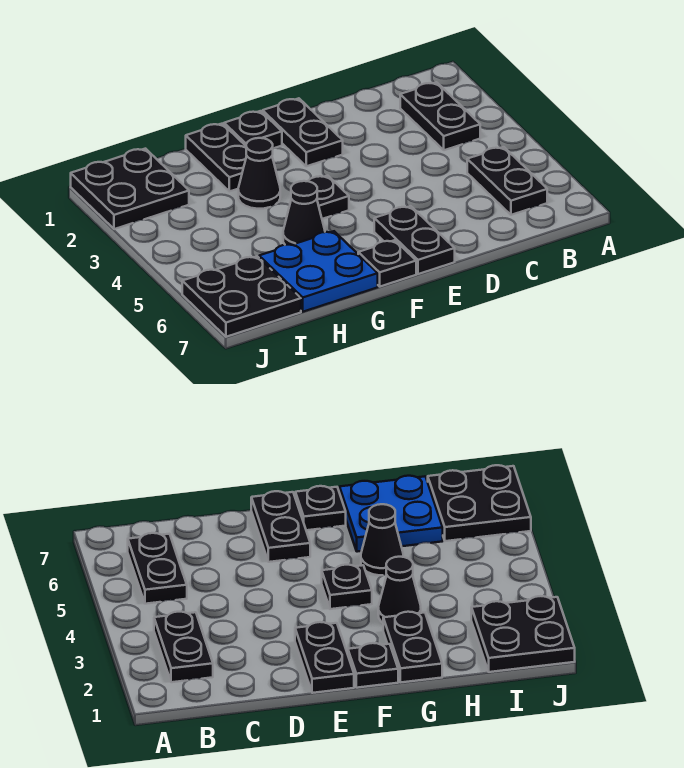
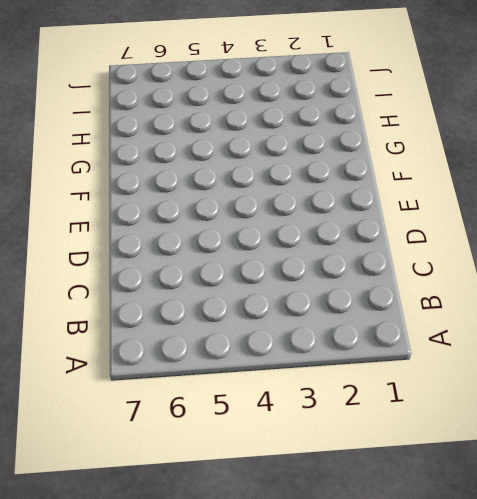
none -> black 1x2 plate [400,82,480,150]
none -> black 1x2 plate [467,147,547,215]
none -> black 1x2 plate [263,98,343,166]

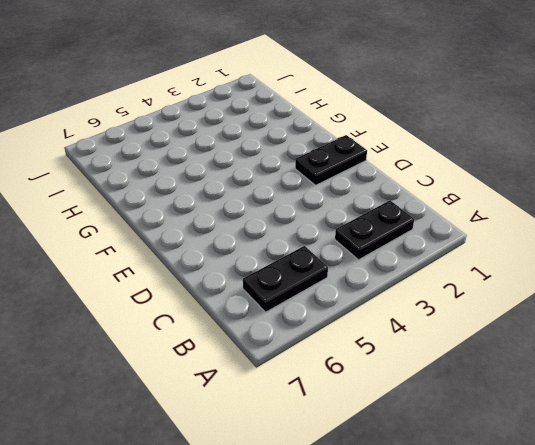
none -> black 1x2 plate [374,206,455,274]
none -> black 1x1 plate [224,111,282,148]
none -> black 1x1 plate [308,176,349,219]

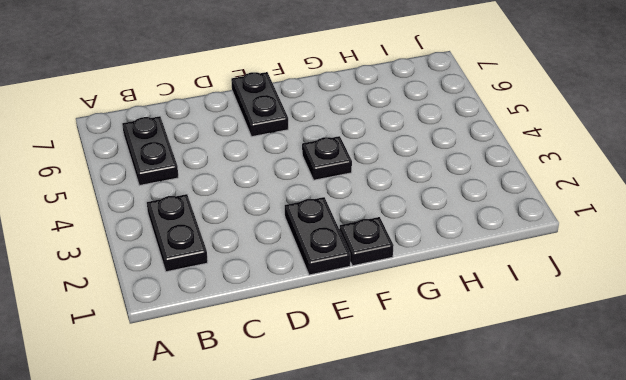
none -> black 1x1 plate [358,240,416,287]
none -> black 1x2 plate [186,124,247,191]
none -> black 1x1 cone [238,138,280,209]

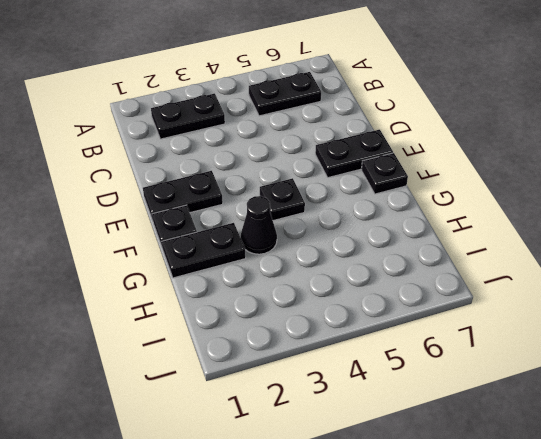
none -> black 1x1 cone [283,181,325,245]
none -> blue 2x2 plate [259,231,378,312]
none -> black 2x2 plate [71,149,189,229]

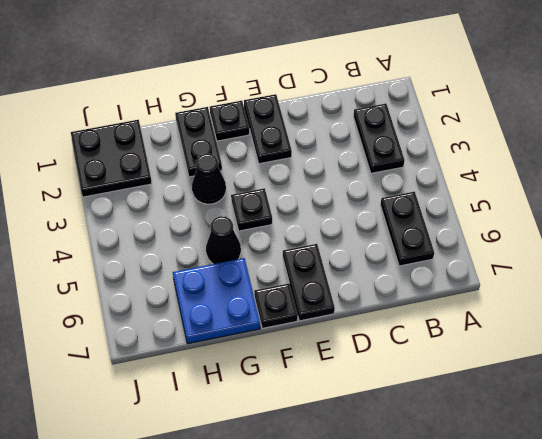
none -> black 2x2 plate [182,256,301,337]

